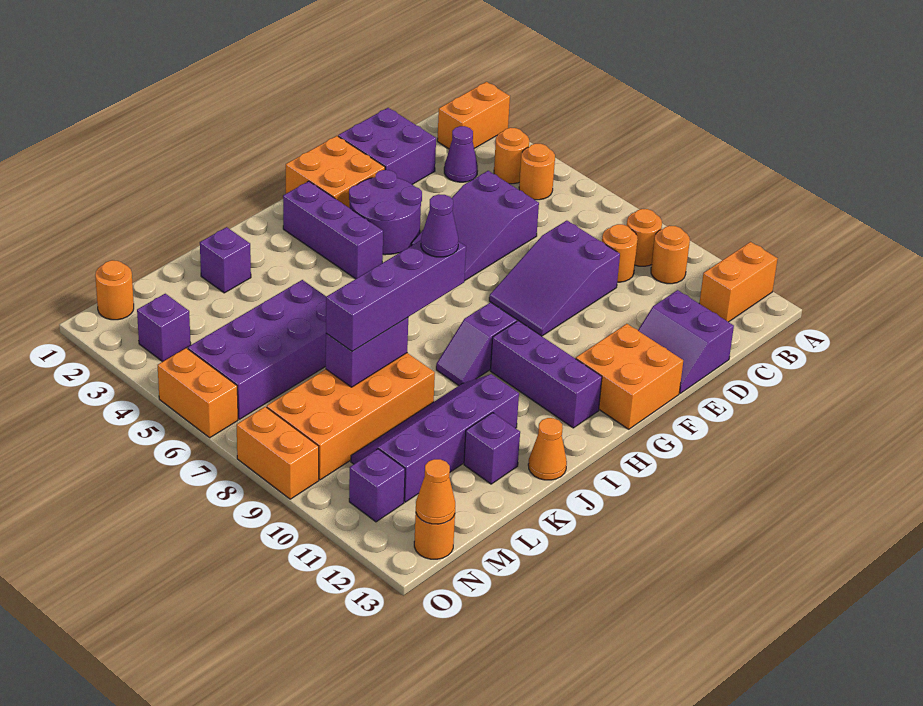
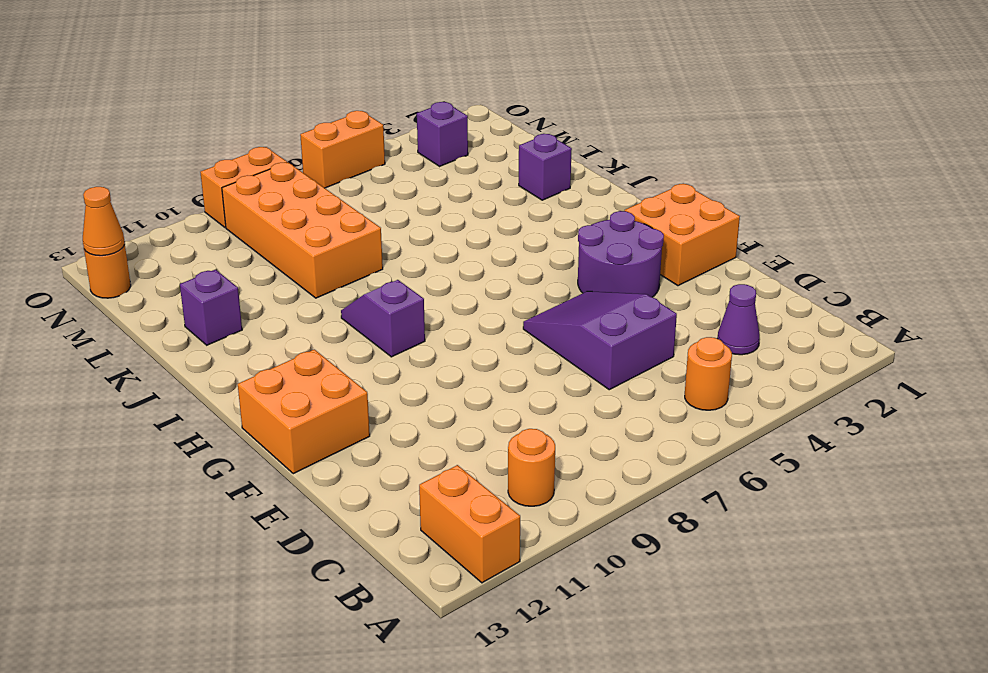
none -> orange 1x2 brick [437,82,510,149]
none -> orange 1x1 round brick [494,128,529,184]
none -> orange 1x1 round brick [627,209,662,266]
none -> orange 1x1 round brick [602,224,638,282]

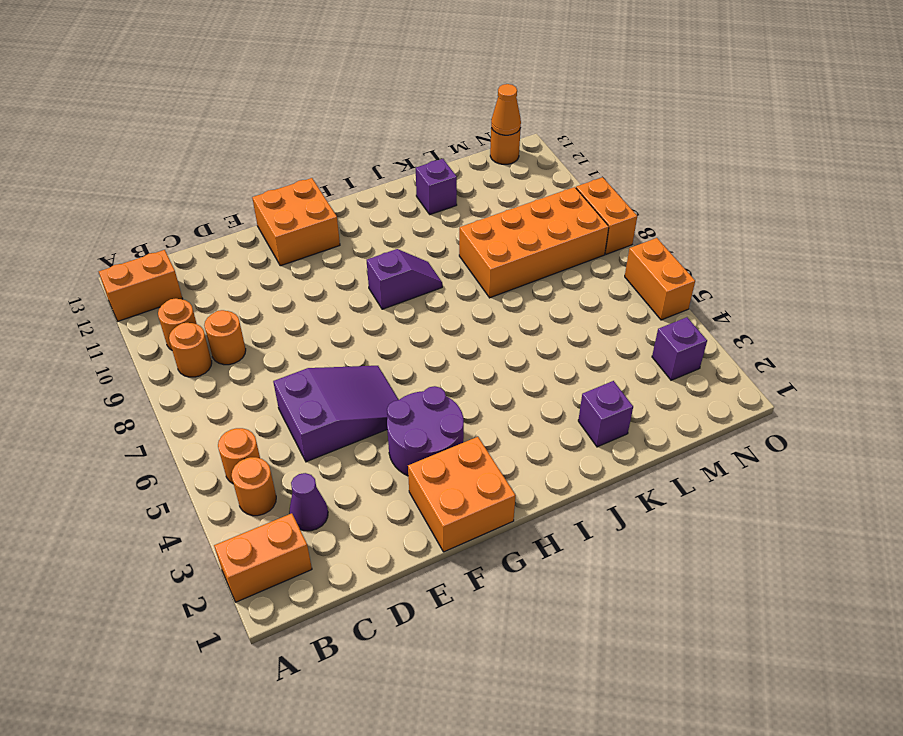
none -> purple 2x2 brick [338,108,436,184]
none -> purple 2x3 slope [489,221,620,336]
none -> purple 2x2 slope [638,290,734,393]
none -> purple 1x3 brick [283,181,383,279]

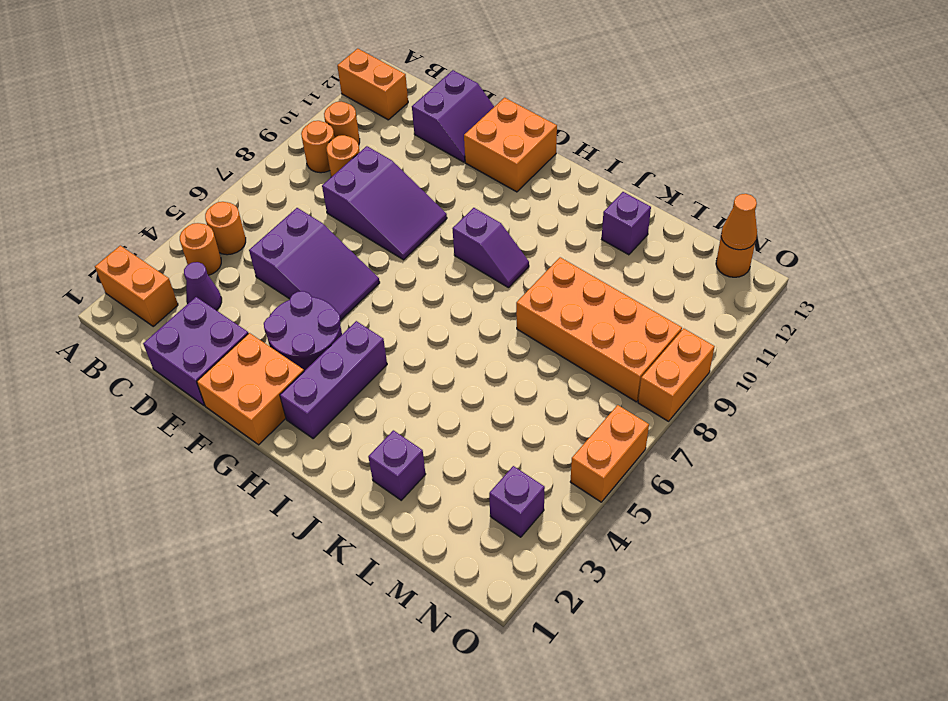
none -> purple 1x3 brick [491,321,602,428]
none -> purple 2x4 slope [351,374,519,502]
none -> orange 1x1 cone [528,418,567,480]
none -> purple 2x4 brick [188,280,326,419]

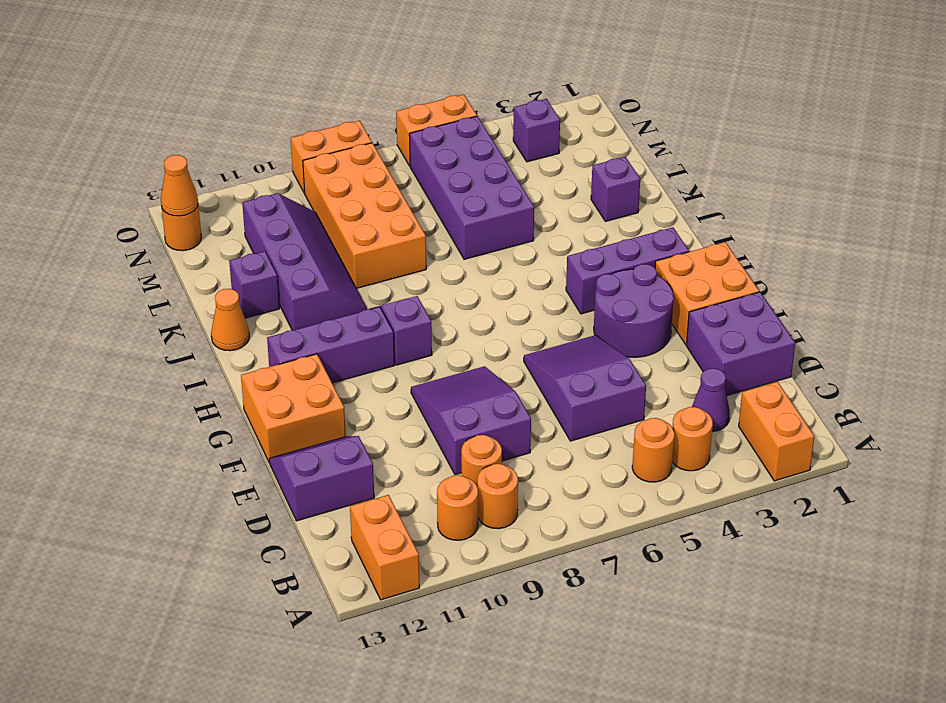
none -> orange 1x1 round brick [95,260,134,320]
none -> purple 1x1 brick [349,449,405,522]
none -> purple 1x2 brick [326,318,408,387]
none -> purple 1x4 brick [326,240,466,351]

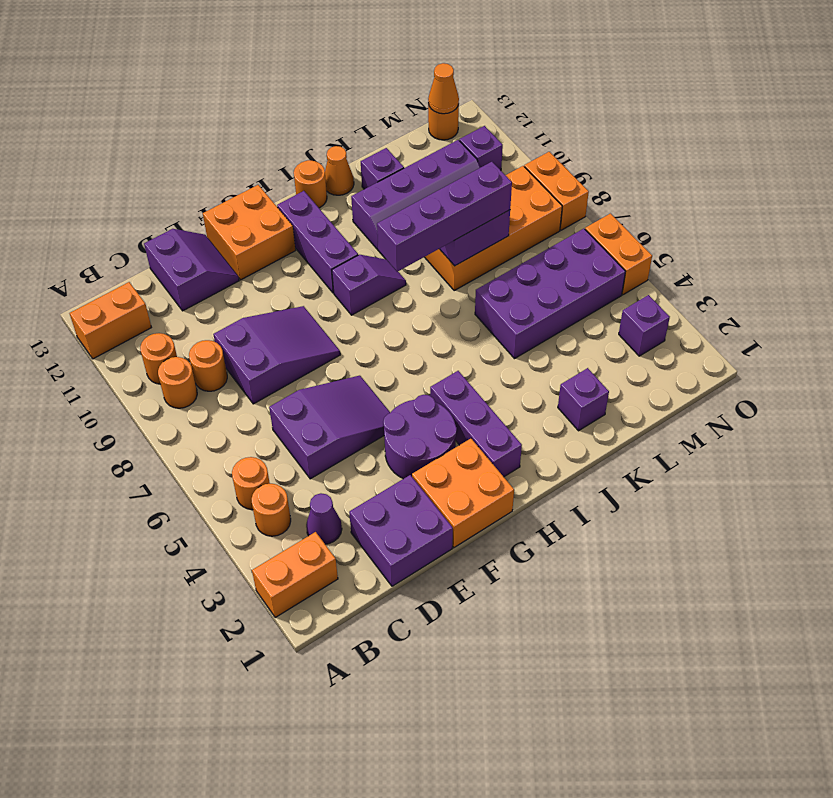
orange 1x1 round brick [294,160,327,208] -> orange 1x1 round brick moved to [95,260,134,320]
none -> purple 1x1 cone [421,194,458,257]

